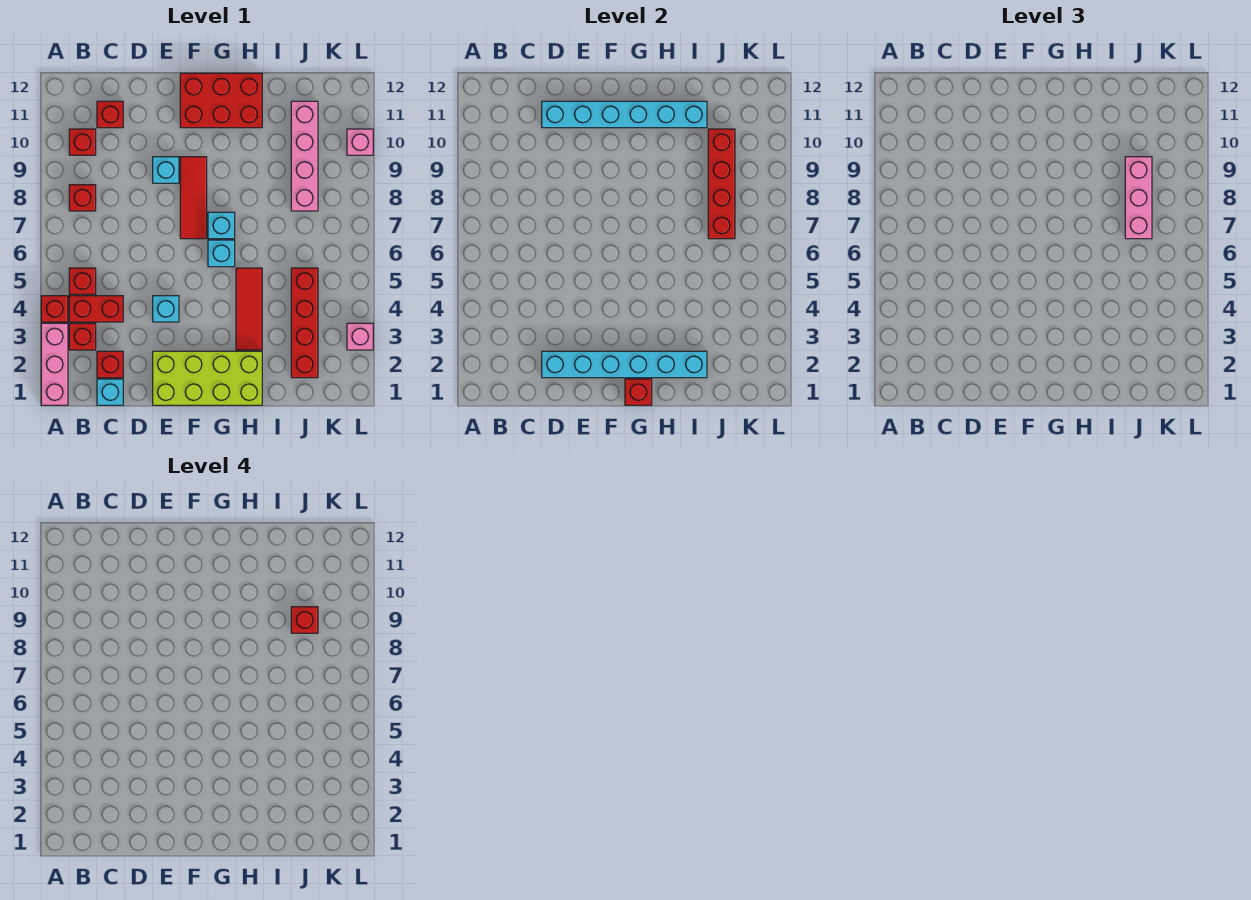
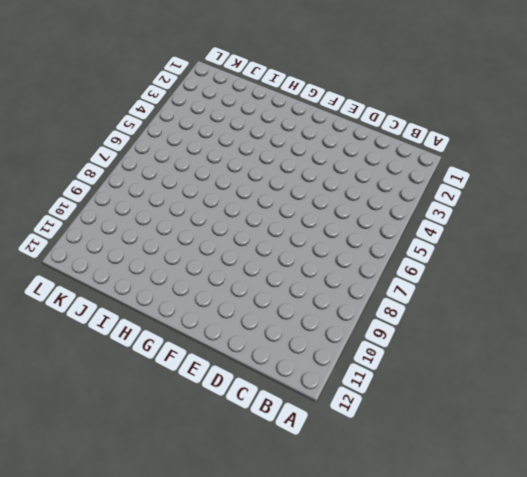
none -> pink 1x3 brick [41,323,68,405]
none -> red 1x1 brick [41,296,68,322]
none -> red 1x1 brick [69,323,96,350]

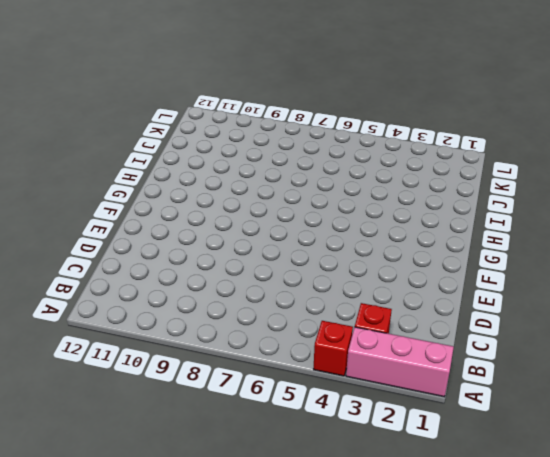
none -> red 1x2 brick [69,296,123,322]
none -> red 1x1 brick [69,268,96,294]
none -> red 1x1 brick [69,185,96,211]

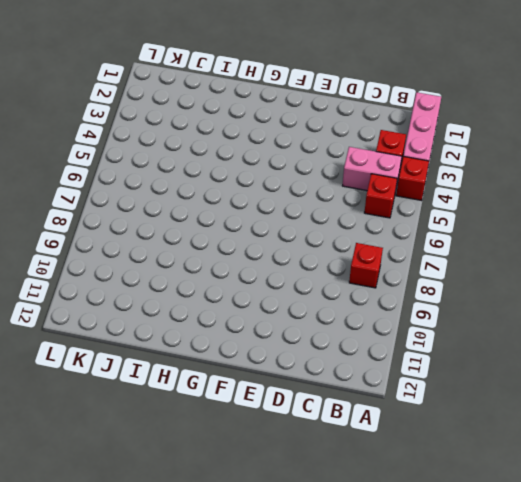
pink 1x2 brick [342,147,402,192] -> red 1x2 brick [69,296,123,322]
none -> red 1x1 brick [69,129,96,155]
none -> cyan 1x1 brick [97,379,123,405]
none -> red 1x1 brick [97,351,123,378]

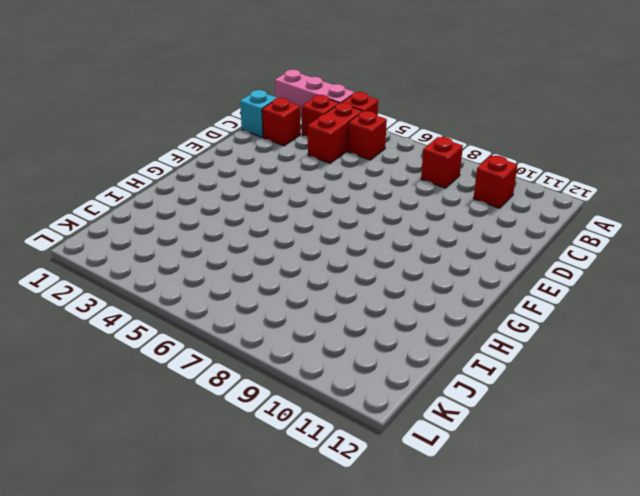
none -> red 1x1 brick [97,101,123,128]
none -> lime 2x4 brick [153,351,262,405]
none -> cyan 1x1 brick [153,296,179,322]

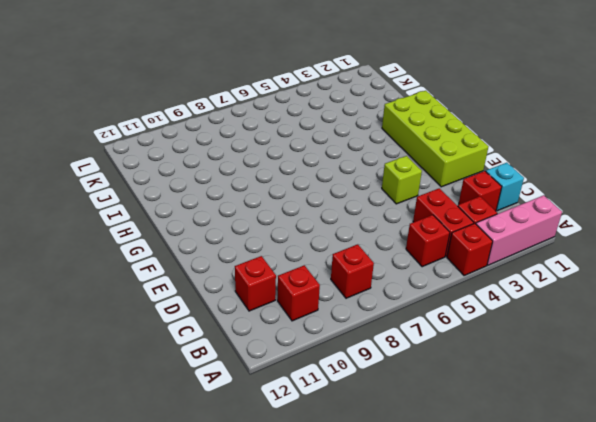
lime 1x1 brick [382,156,422,204] -> cyan 1x1 brick [153,296,179,322]
none -> cyan 1x1 brick [153,157,179,183]
none -> red 1x3 tile [180,157,207,239]
none -> red 2x3 brick [180,73,262,128]

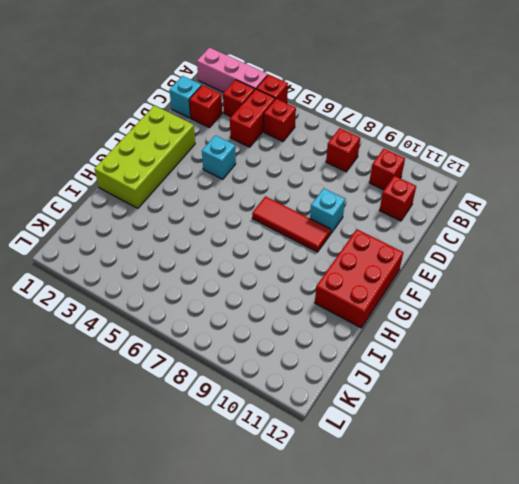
none -> cyan 1x1 brick [208,240,235,267]
none -> cyan 1x1 brick [208,212,235,239]
none -> red 1x3 tile [236,268,262,350]

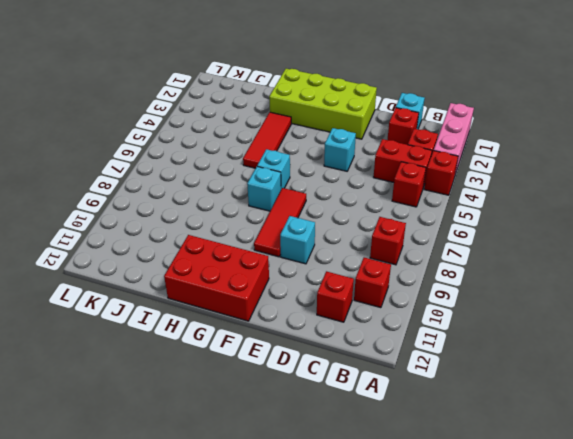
none -> red 1x4 brick [291,268,318,378]
none -> pink 1x4 brick [291,101,318,211]
none -> pink 1x1 brick [347,323,373,350]

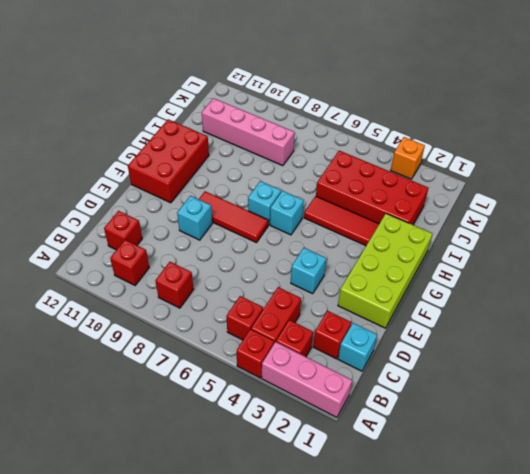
red 2x4 brick [316,151,428,225] -> red 1x4 brick [291,268,318,378]
orange 1x1 brick [391,137,425,179] -> pink 1x1 brick [347,323,373,350]
none -> pink 1x1 brick [347,129,373,155]
none -> cyan 1x6 brick [542,351,707,378]
none -> cyan 1x6 brick [542,101,707,128]

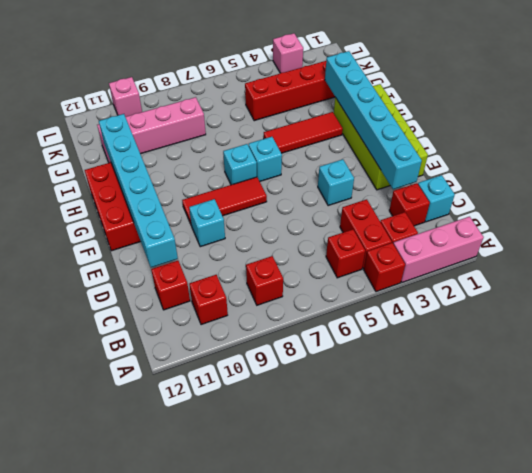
none -> red 1x1 brick [625,379,652,405]
none -> red 1x4 brick [708,129,735,239]
none -> pink 1x3 brick [1125,157,1152,239]

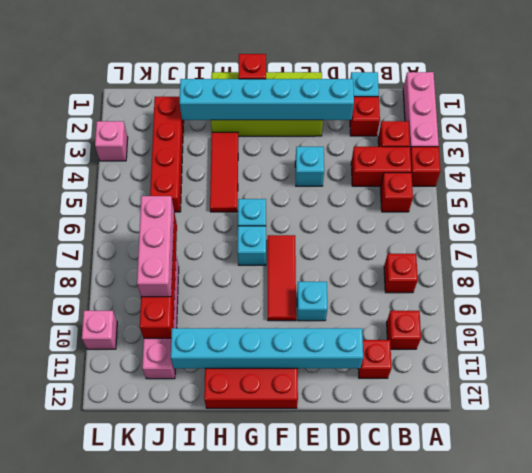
none -> red 1x1 brick [291,607,318,633]

